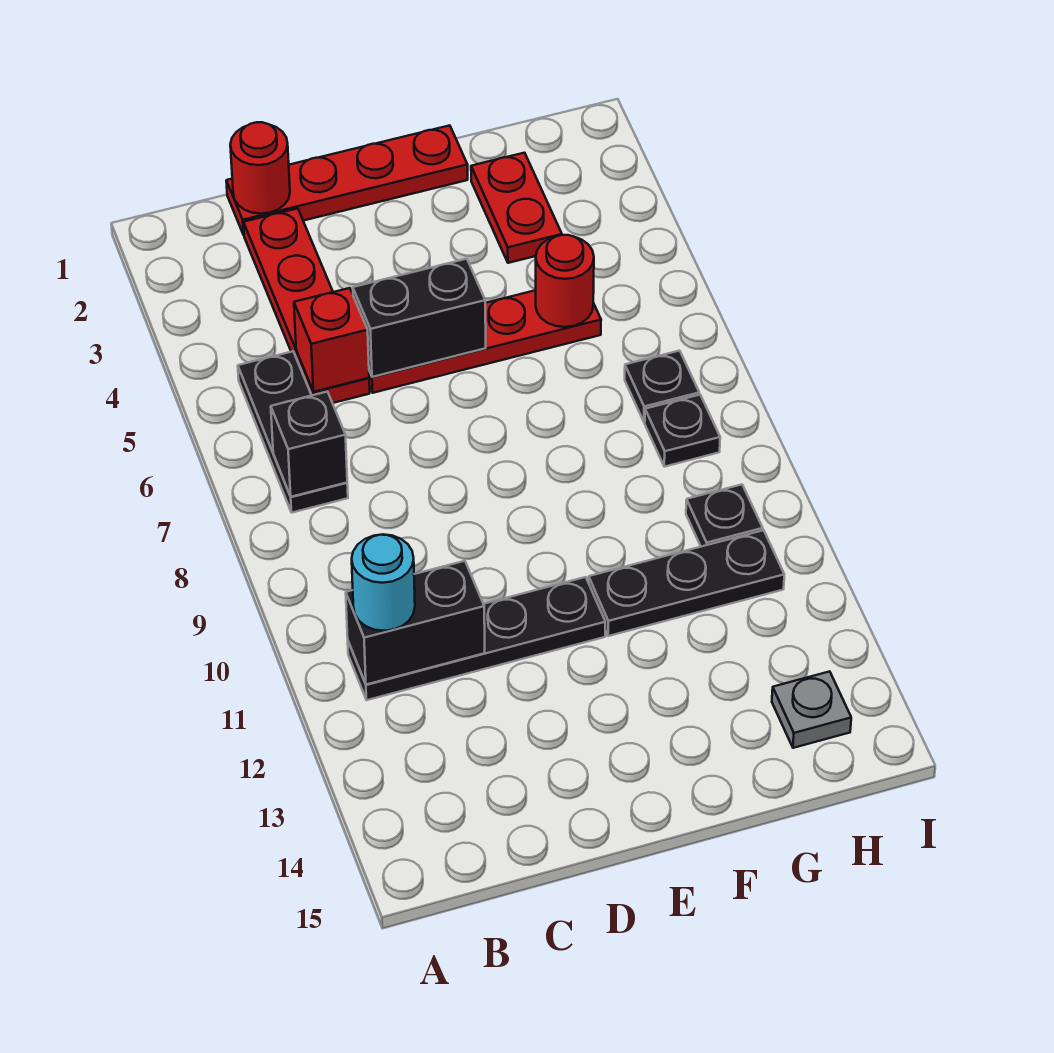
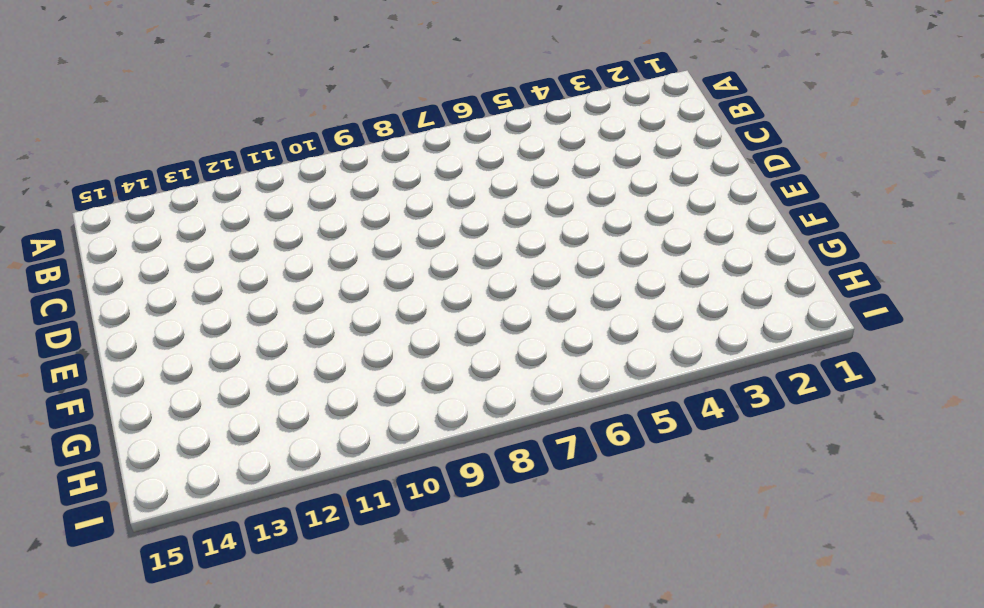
none -> black 1x3 plate [238,351,348,513]
none -> black 1x4 plate [348,577,605,700]
none -> red 1x4 plate [226,125,468,235]

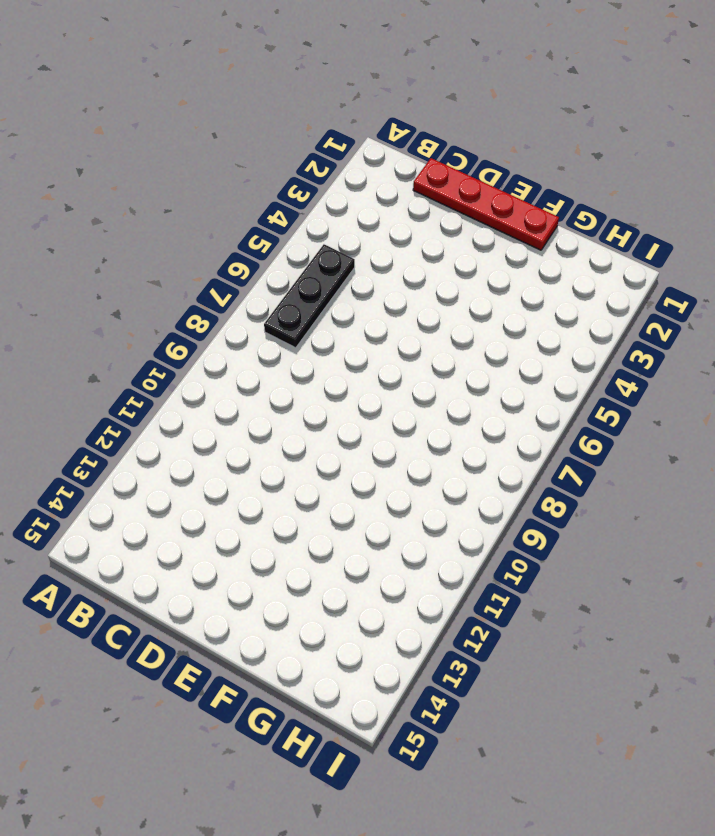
none -> black 1x4 plate [348,577,605,700]
none -> red 1x4 plate [244,209,370,403]
none -> red 1x4 plate [369,290,601,393]

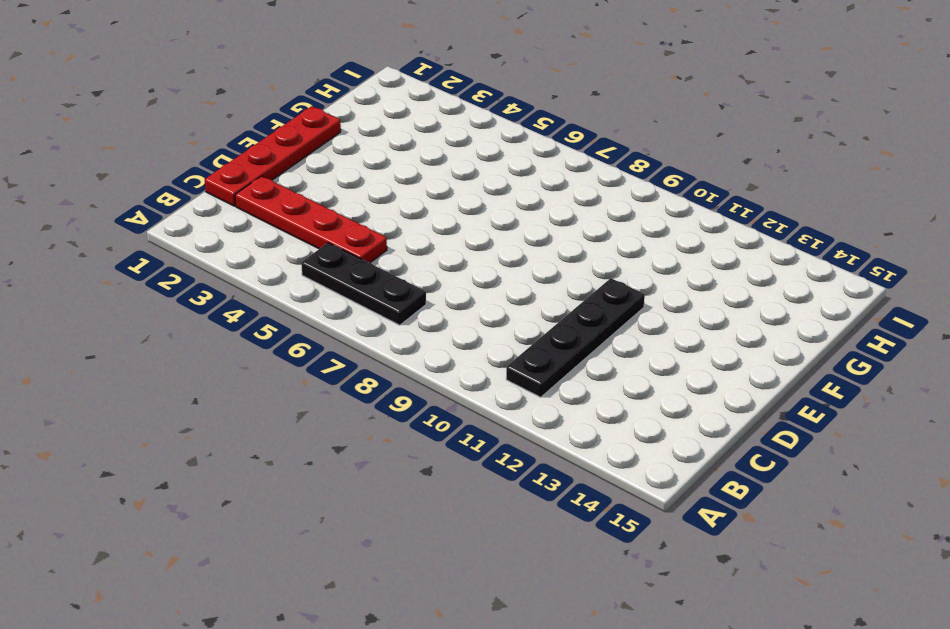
none -> red 1x4 plate [369,290,601,393]
none -> black 1x3 plate [589,530,784,636]
none -> red 1x2 plate [471,153,562,263]

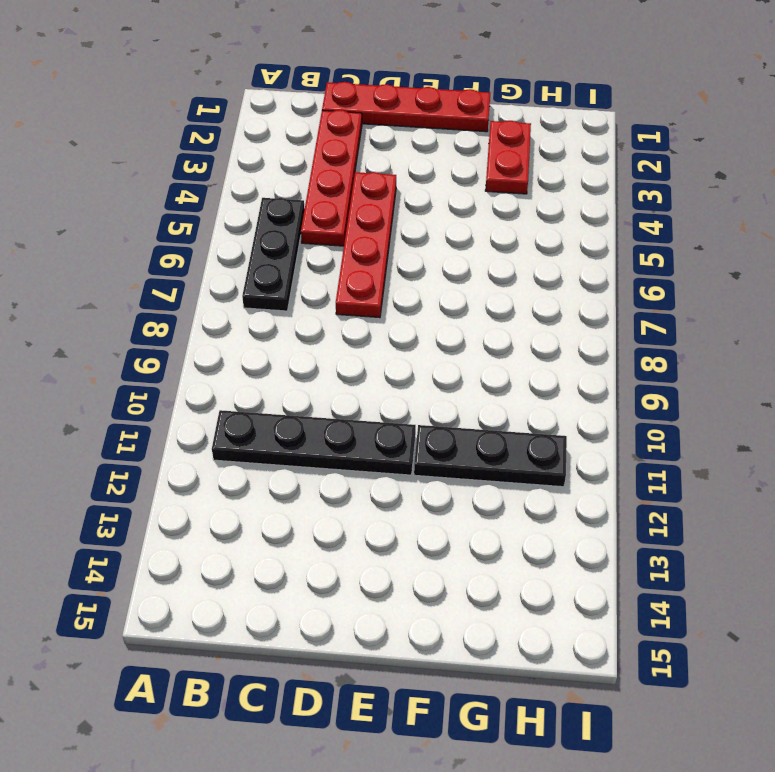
red 1x4 plate [336,172,396,318] -> red 1x4 plate turned to [369,290,601,393]
none -> black 1x1 plate [625,351,699,422]
none -> black 1x1 plate [645,395,720,467]
none -> black 1x1 plate [686,485,763,547]

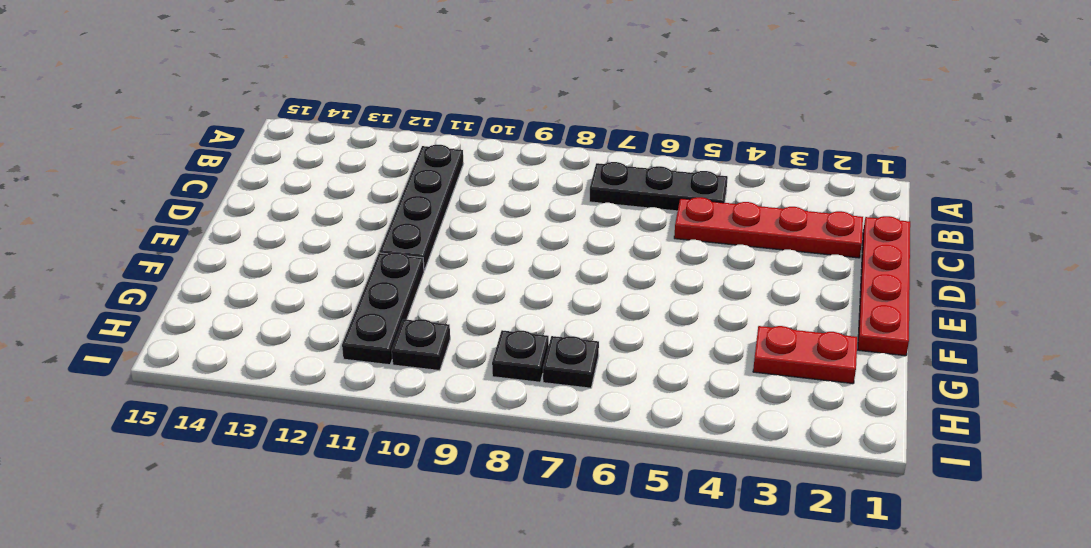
none -> red 1x4 plate [369,290,601,393]
none -> grey 1x1 plate [772,671,851,748]
none -> black 1x1 brick [271,392,347,497]

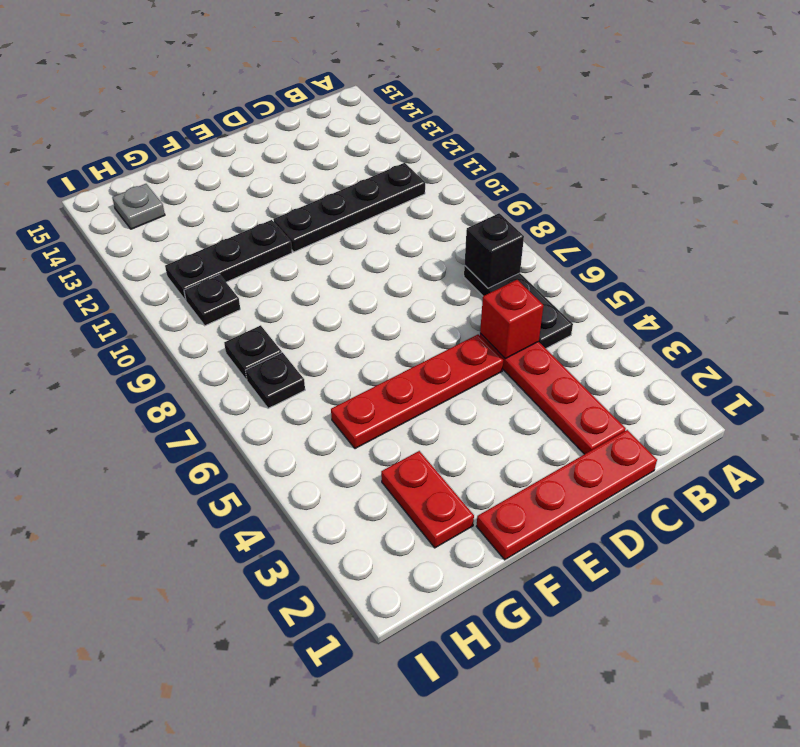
none -> black 1x2 brick [346,561,485,685]
none -> red 1x1 round brick [230,122,290,214]
none -> black 1x2 brick [353,259,486,377]

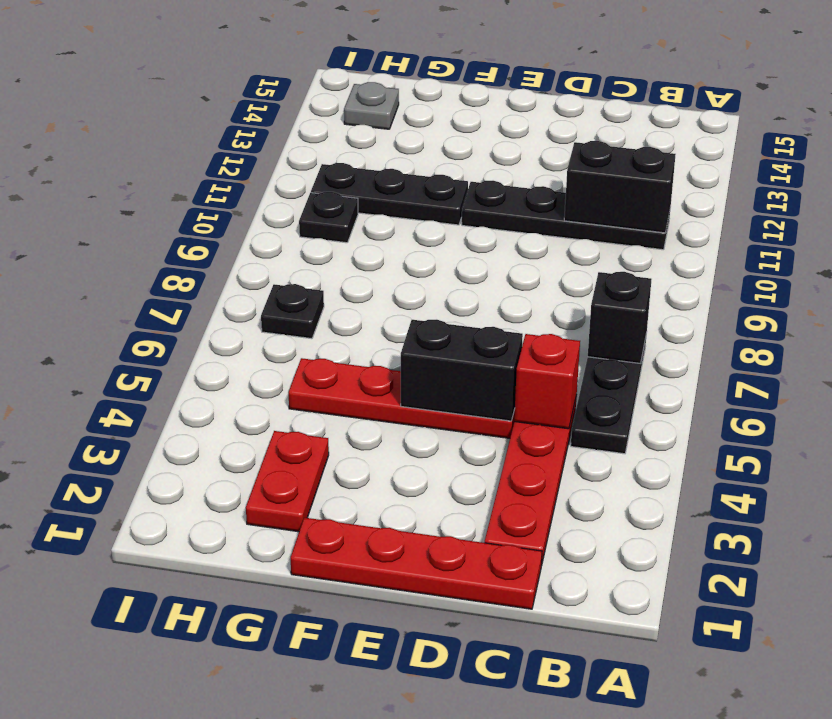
none -> black 1x1 plate [645,395,720,467]
none -> red 1x1 round brick [230,122,290,214]
none -> red 1x1 round brick [536,235,594,327]

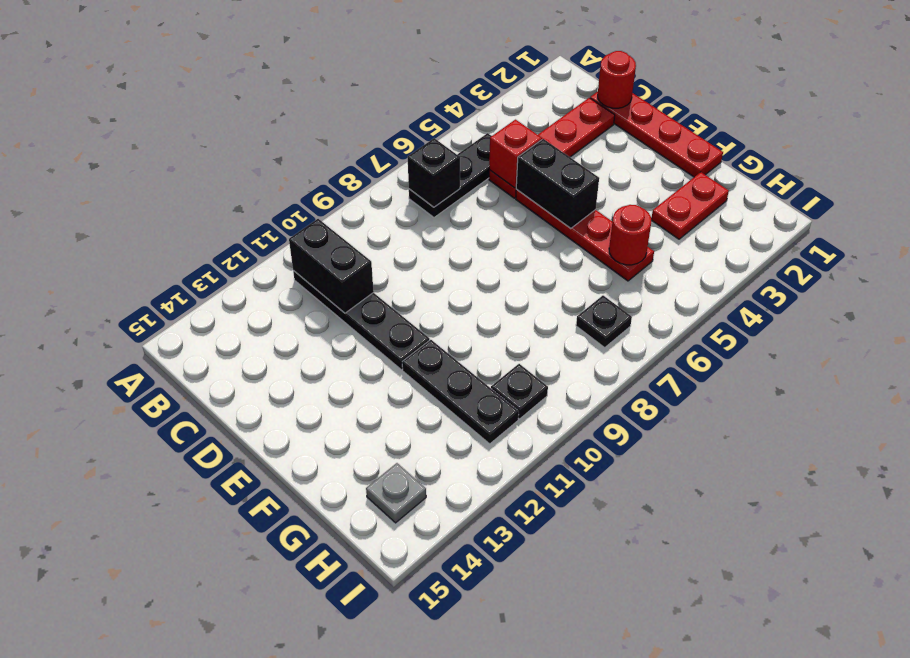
none -> black 1x1 plate [645,395,720,467]
none -> cyan 1x1 round brick [352,534,415,631]

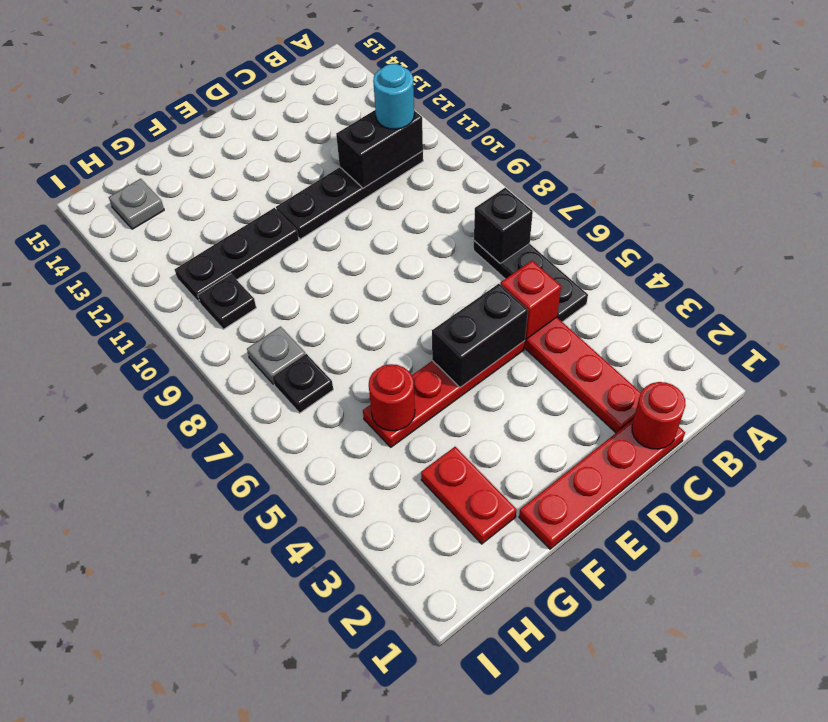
grey 1x1 plate [247,327,305,384] -> black 1x1 plate [645,395,720,467]

